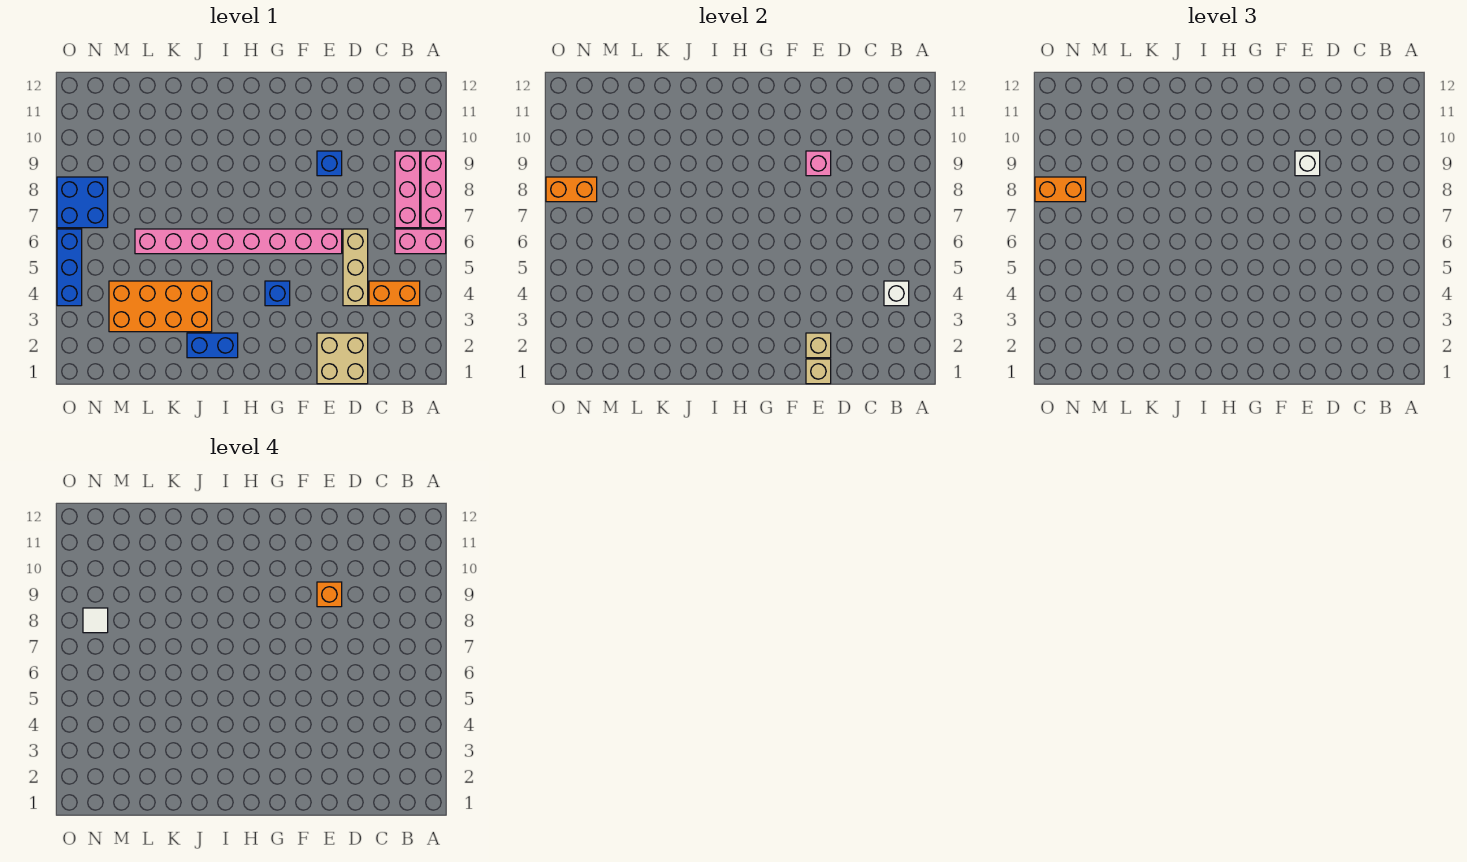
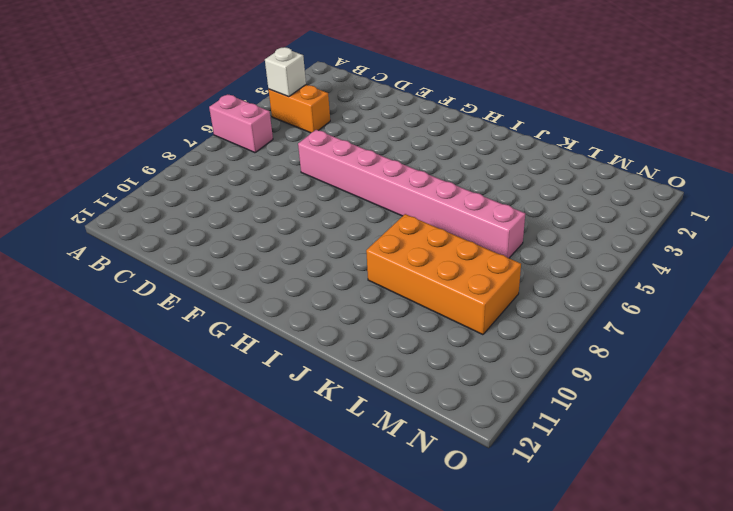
orange 2x4 brick [366,214,521,335] -> orange 2x4 brick moved to [109,281,212,332]
none -> pink 1x3 brick [421,151,446,228]
none -> pink 1x3 brick [395,151,420,228]
none -> tan 2x2 brick [317,333,368,384]

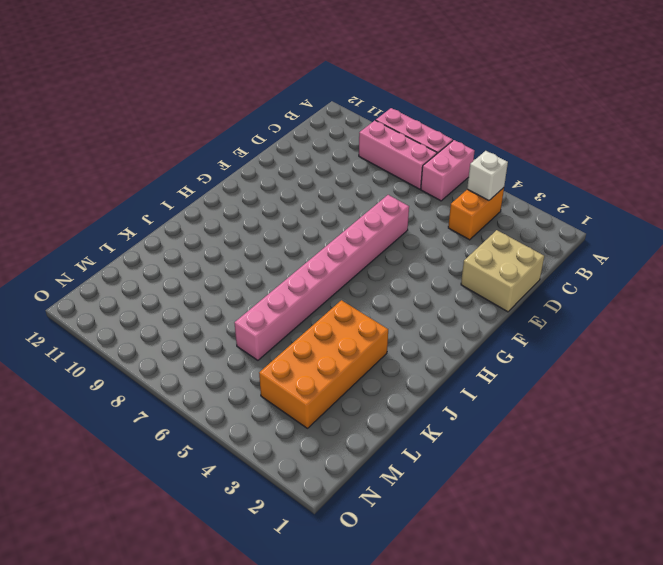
none -> tan 1x3 brick [343,229,368,306]
none -> blue 1x1 brick [317,151,342,176]
none -> blue 1x1 brick [265,281,290,306]

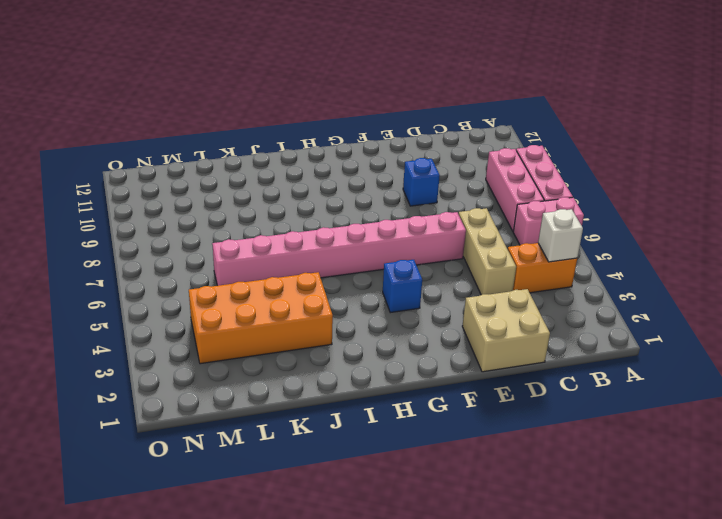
none -> blue 1x2 brick [187,333,238,358]
none -> blue 2x2 brick [57,177,108,228]
none -> blue 1x3 brick [57,229,82,306]

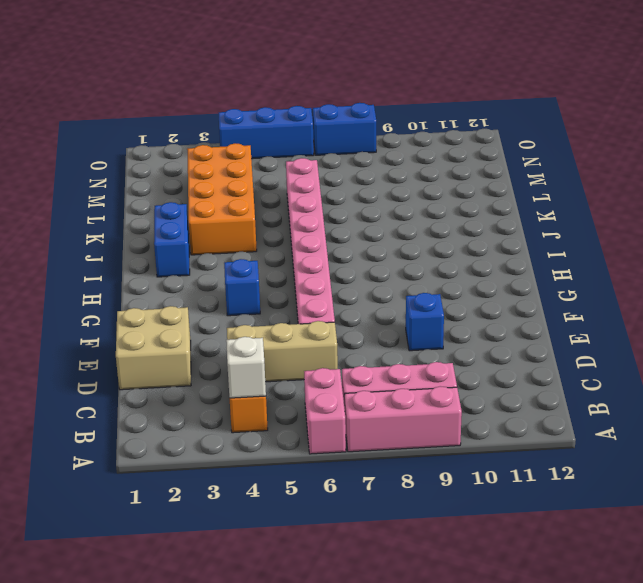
blue 1x2 brick [313,103,376,155] -> blue 2x2 brick [57,177,108,228]
none -> tan 1x1 brick [806,359,831,384]
none -> tan 1x1 brick [806,333,831,358]
none -> pink 1x1 brick [806,151,831,176]

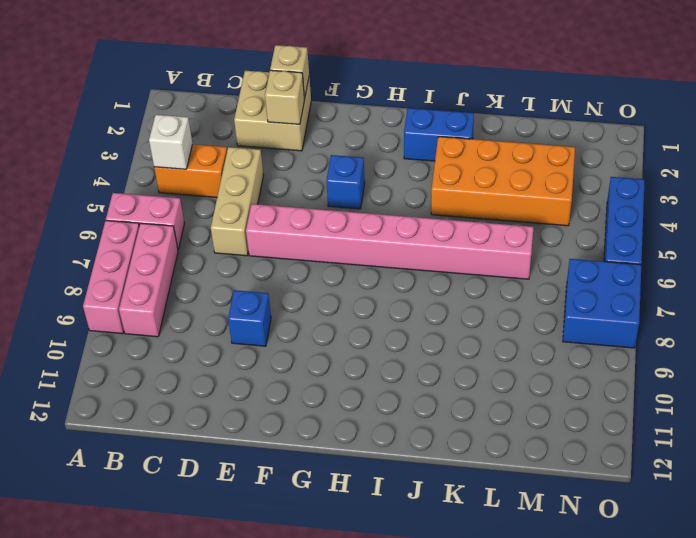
none -> pink 1x1 brick [806,151,831,176]
none -> orange 1x2 brick [546,177,597,202]
none -> white 1x1 brick [1295,151,1320,176]

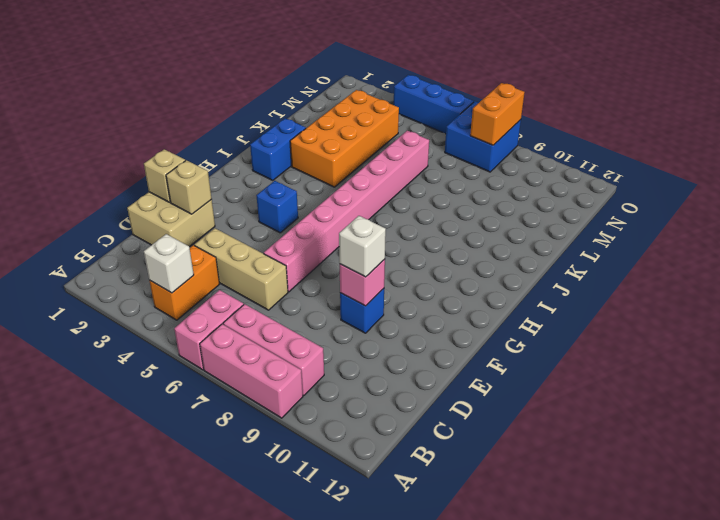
none -> orange 1x2 brick [1035,177,1086,202]
none -> orange 1x1 brick [317,582,342,607]
none -> white 1x1 tile [83,608,108,633]

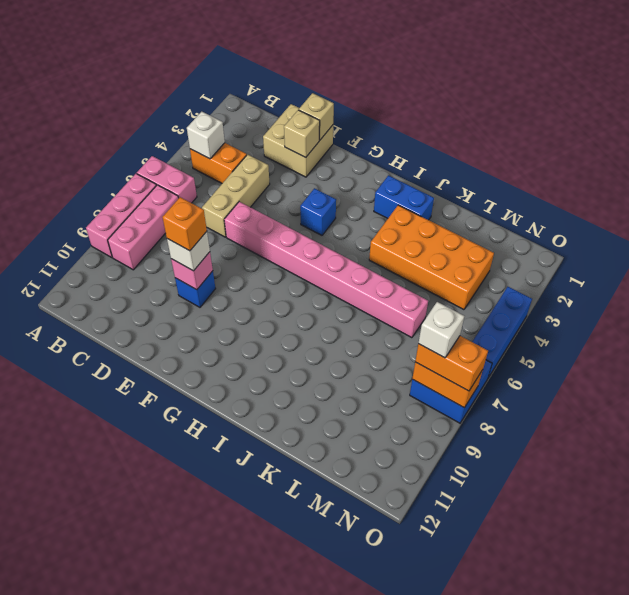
white 1x1 brick [418,302,464,358] -> white 1x1 tile [83,608,108,633]

